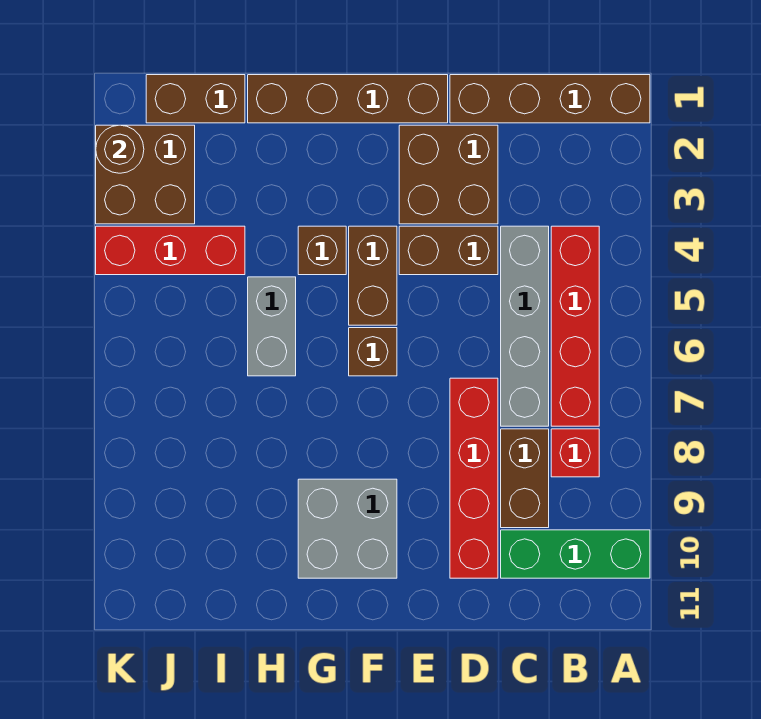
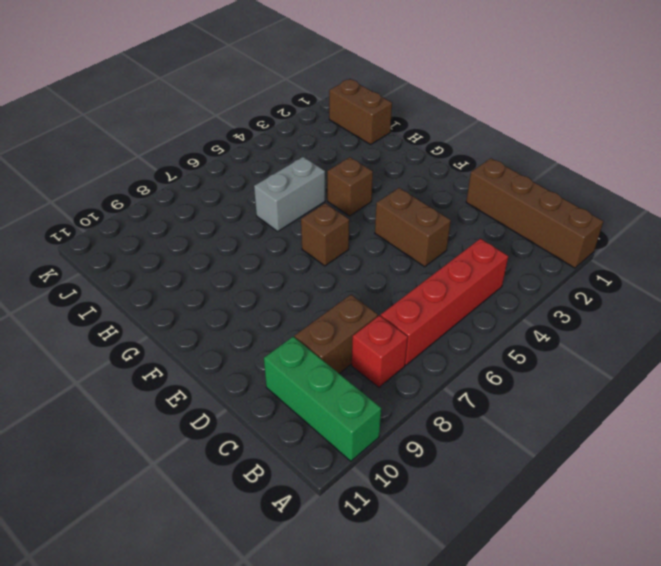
none -> grey 1x4 brick [501,226,549,426]
none -> brown 2x2 brick [399,125,498,224]
none -> red 1x4 brick [450,378,498,578]

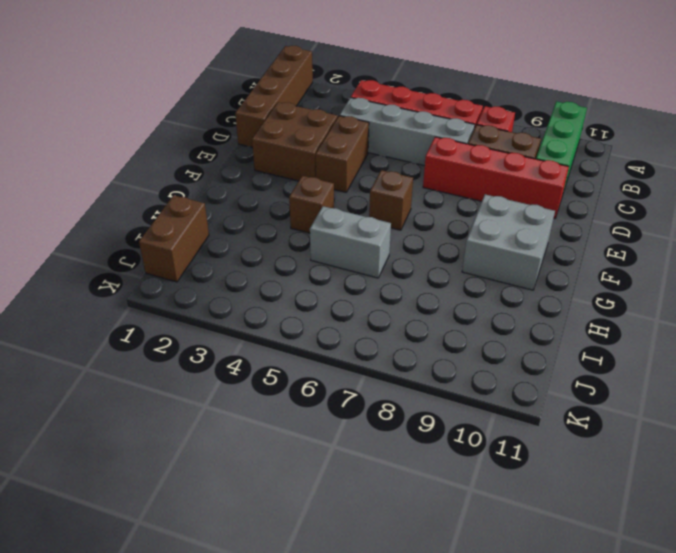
none -> brown 1x4 brick [248,75,448,123]
none -> brown 1x2 brick [349,226,397,325]
none -> red 1x3 brick [96,226,245,275]

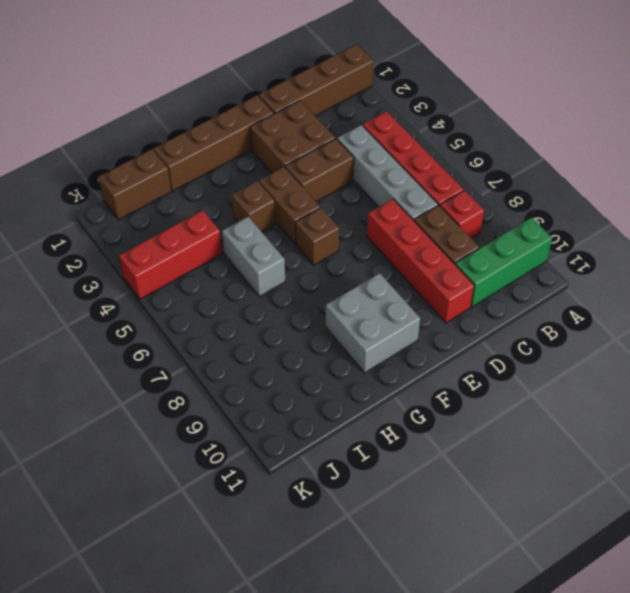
none -> brown 2x2 brick [96,125,195,224]
none -> brown 1x1 round brick [96,125,144,173]

